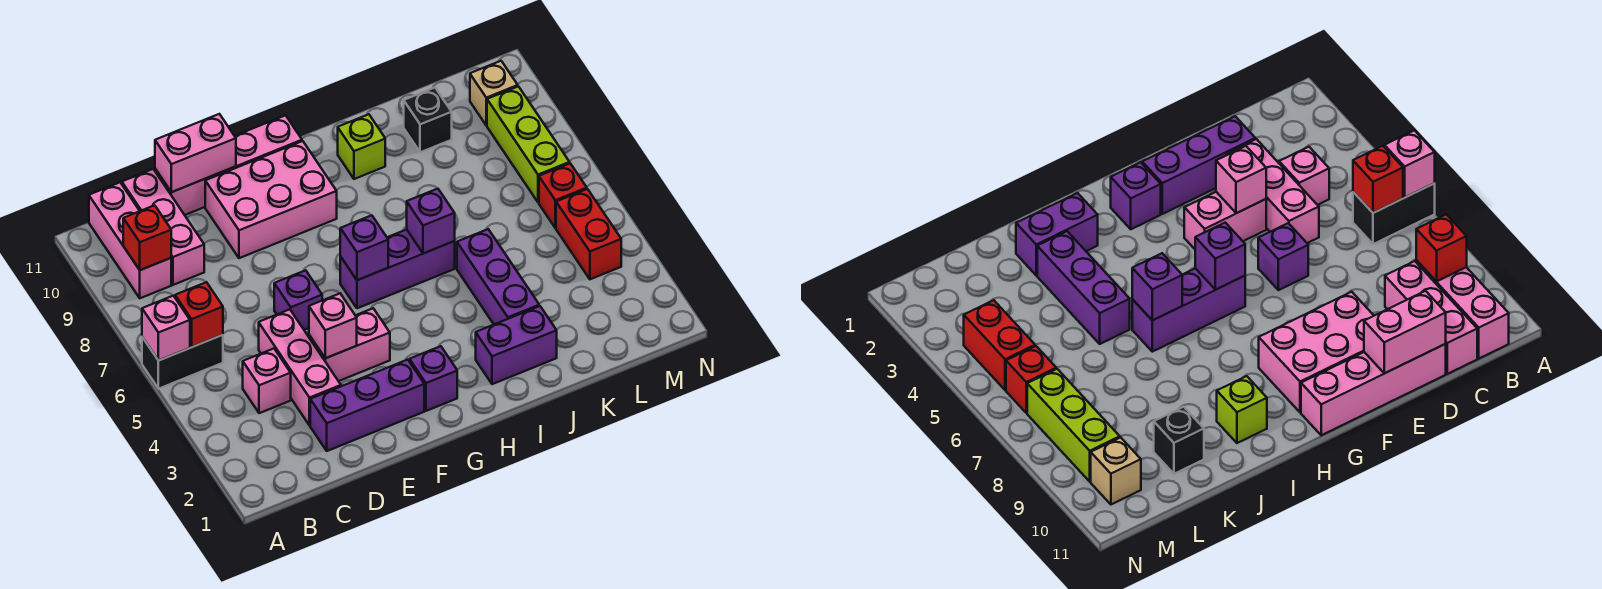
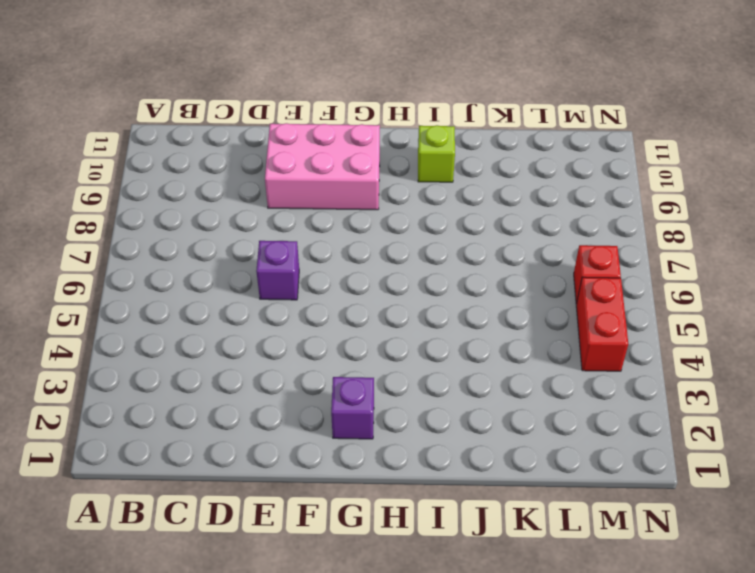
none -> black 1x2 brick [142,335,223,389]
none -> pink 1x3 brick [89,182,171,298]
none -> pink 1x1 brick [243,349,291,413]

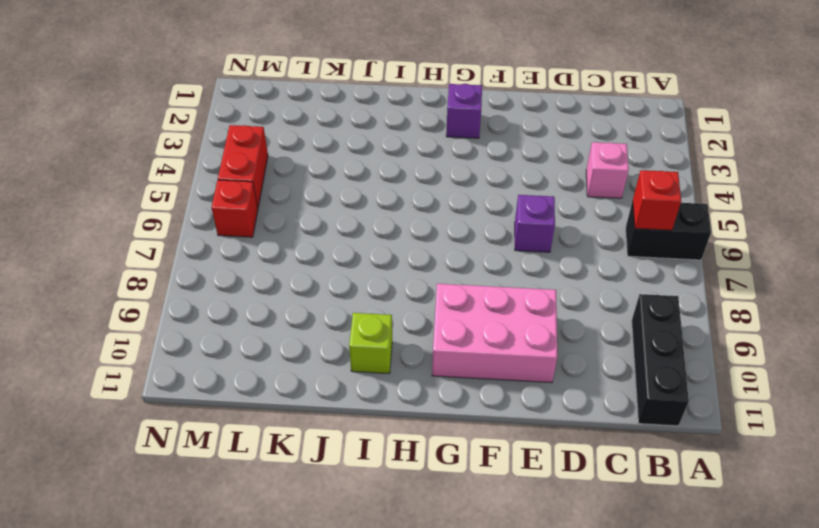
black 1x3 brick [632,294,689,426] -> pink 1x3 brick [89,182,171,298]
none -> pink 1x3 brick [122,169,204,285]
none -> purple 1x3 brick [310,360,424,451]
none -> pink 1x3 brick [259,309,341,426]

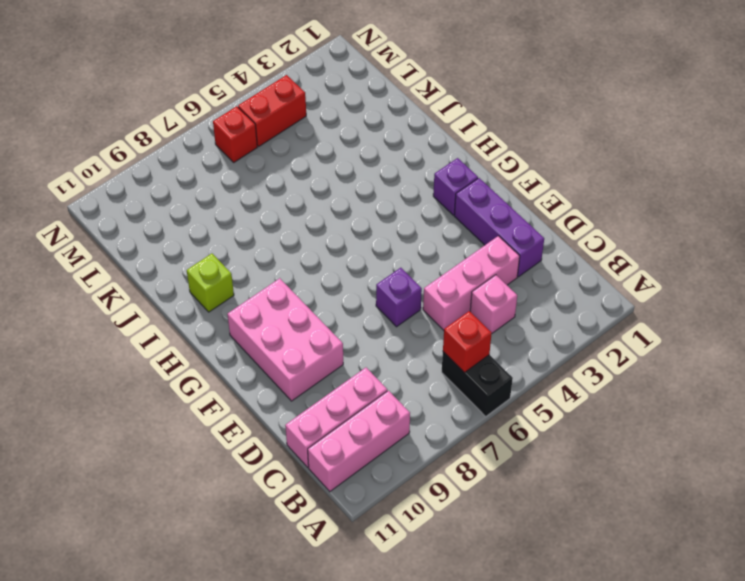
none -> pink 1x4 brick [155,115,302,215]
none -> pink 1x2 brick [309,308,390,381]
none -> purple 1x3 brick [340,229,455,308]

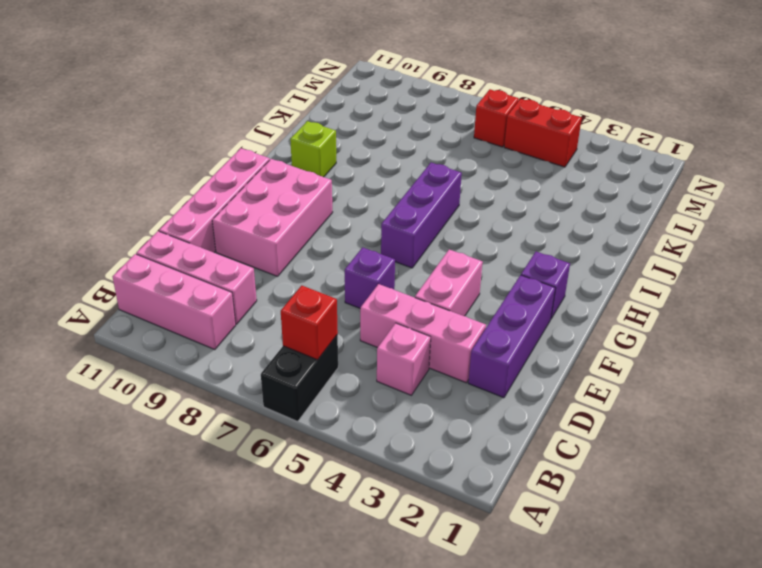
none -> purple 1x2 brick [476,306,557,384]
none -> purple 1x3 brick [457,229,539,324]
none -> black 1x1 brick [404,88,452,152]

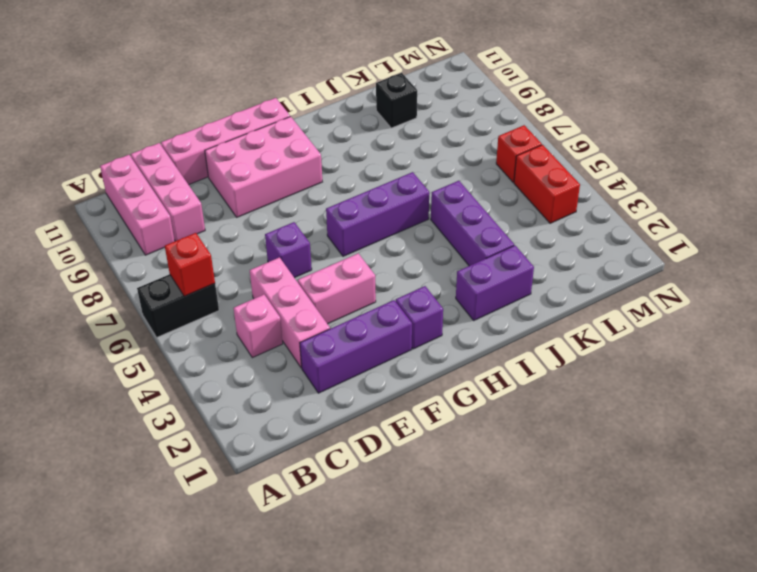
none -> lime 1x1 brick [338,114,385,179]
none -> lime 1x3 brick [487,86,570,202]
none -> tan 1x1 brick [470,61,518,126]

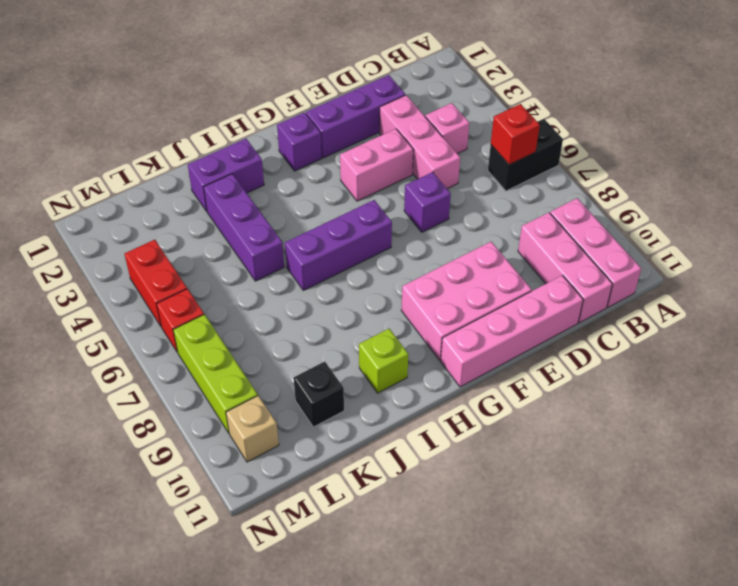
none -> pink 1x1 brick [142,296,190,361]
none -> red 1x1 brick [123,205,171,270]
none -> pink 1x2 brick [155,114,236,192]

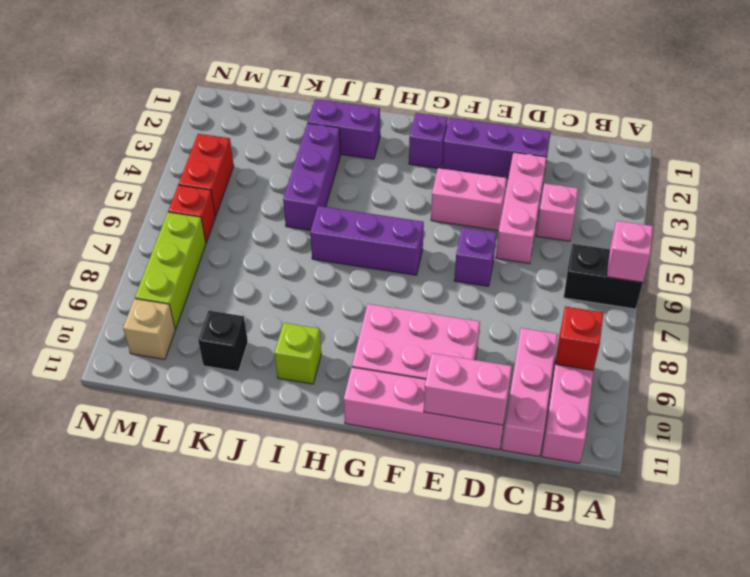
none -> red 1x1 brick [175,282,223,347]
none -> pink 1x1 brick [309,293,357,358]
none -> purple 1x1 brick [340,215,388,280]

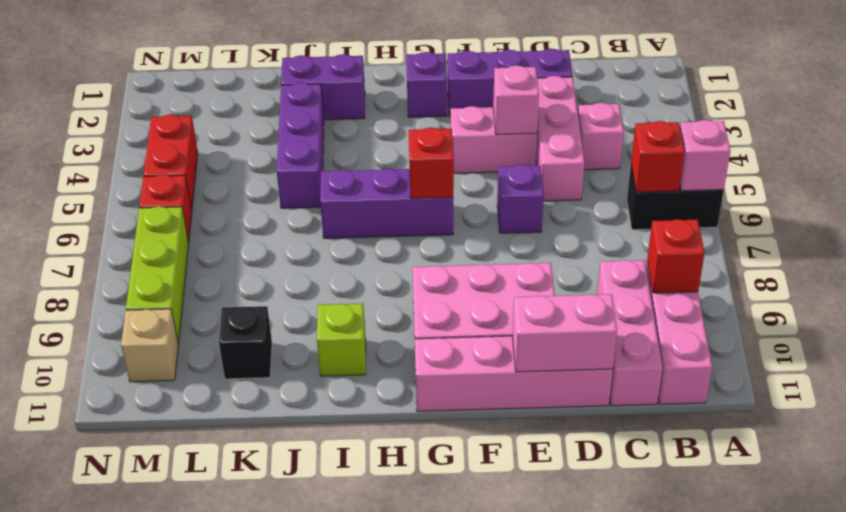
red 1x1 brick [409,127,454,198] -> purple 1x1 brick [340,215,388,280]
none -> purple 1x1 brick [407,189,455,254]

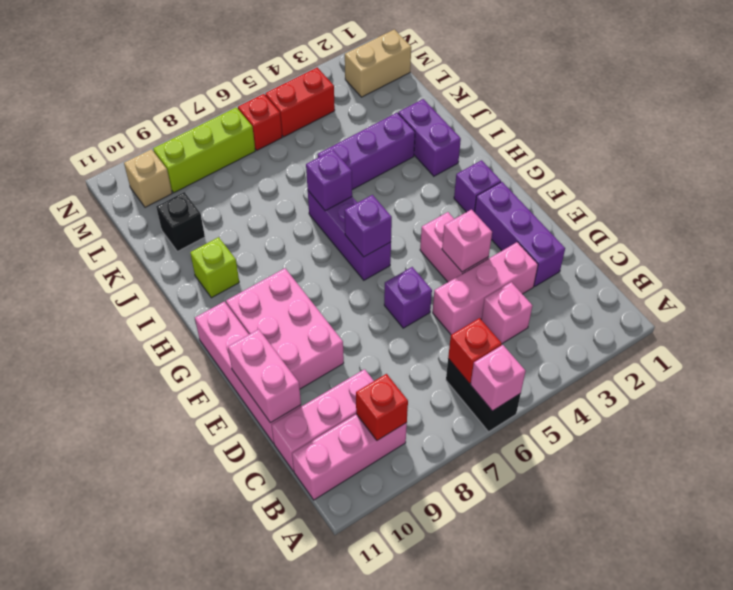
tan 1x2 brick [345,29,411,97] -> none

